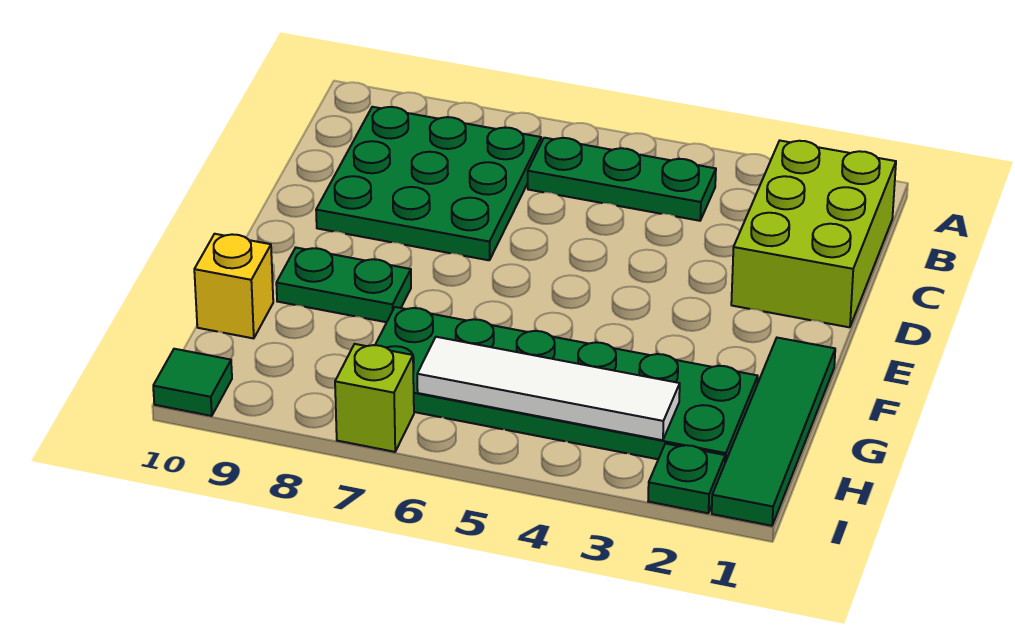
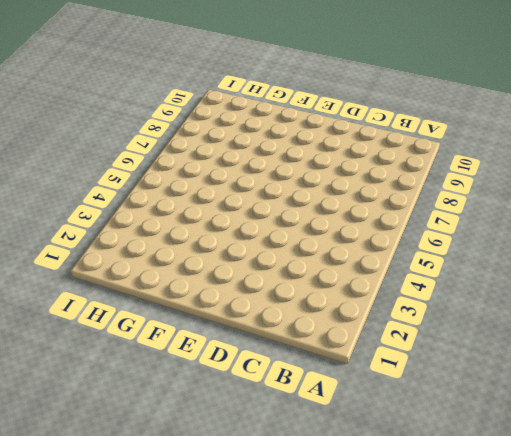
none -> lime 2x3 brick [731,141,896,327]
none -> green 1x3 plate [528,138,716,221]

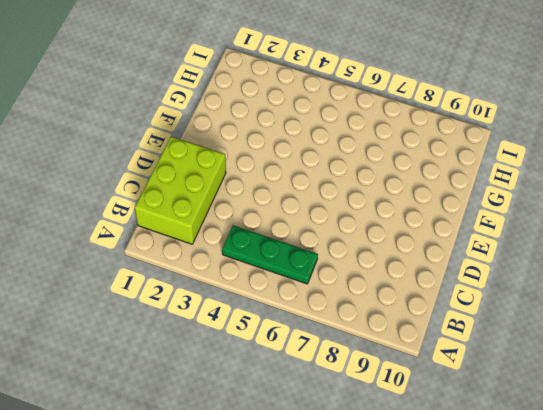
none -> green 3x3 plate [316,107,541,260]
none -> green 1x4 tile [712,338,835,526]

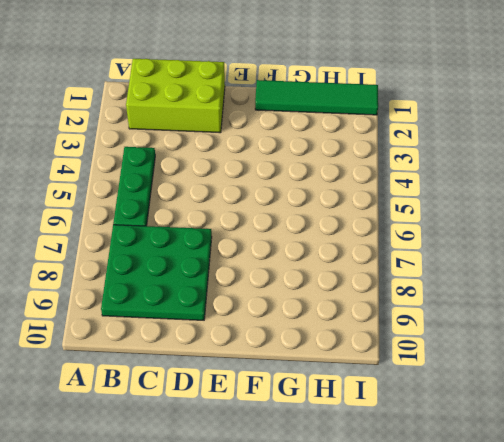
none -> green 1x2 plate [276,248,411,322]
none -> green 2x6 plate [375,307,758,462]

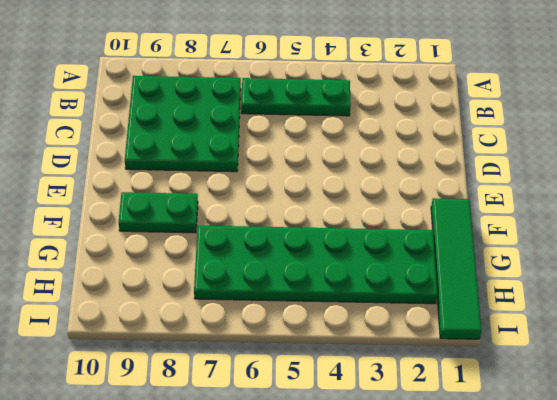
none -> lime 2x3 brick [731,141,896,327]
none -> yellow 1x1 brick [194,234,273,338]

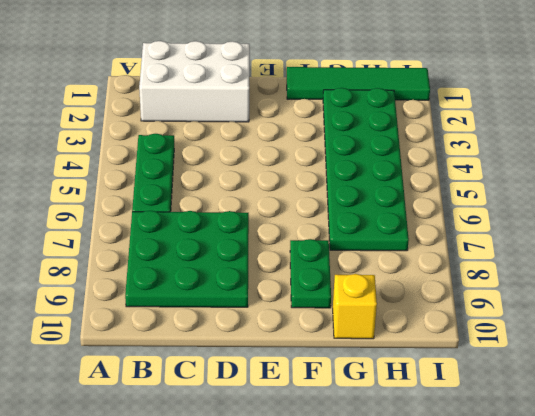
white 2x3 brick [139,41,250,122] -> lime 2x3 brick [731,141,896,327]
none -> green 1x1 plate [648,444,725,513]
none -> lime 1x1 brick [335,344,414,452]

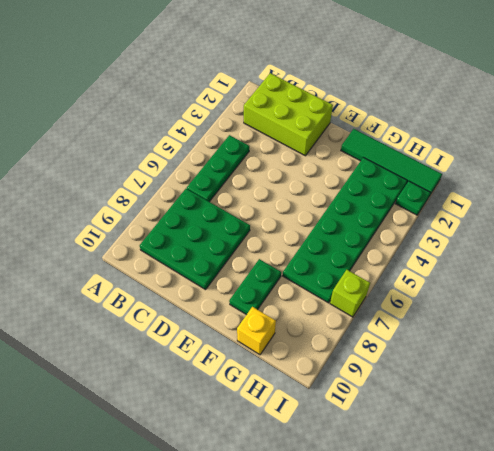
none -> green 1x1 tile [153,349,232,416]
none -> white 1x4 tile [417,337,680,440]

